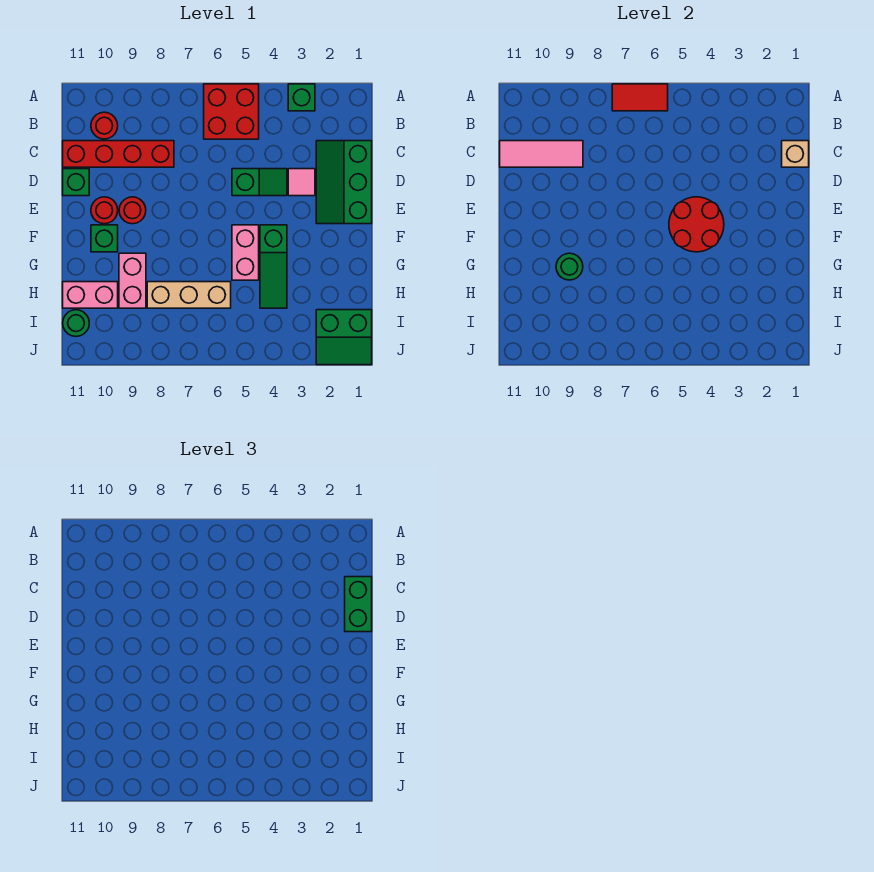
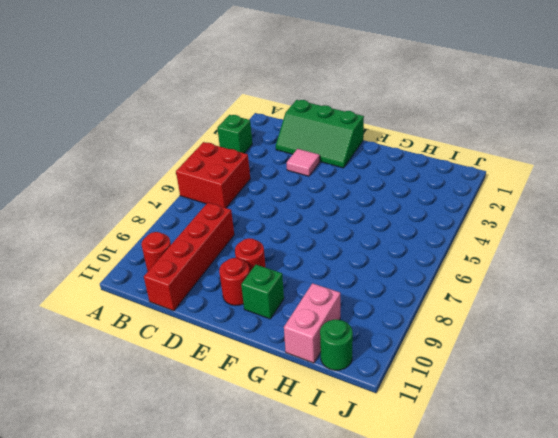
none -> green 1x2 slope [232,169,287,196]
none -> green 1x1 brick [63,169,89,196]
none -> green 1x3 slope [260,225,287,308]

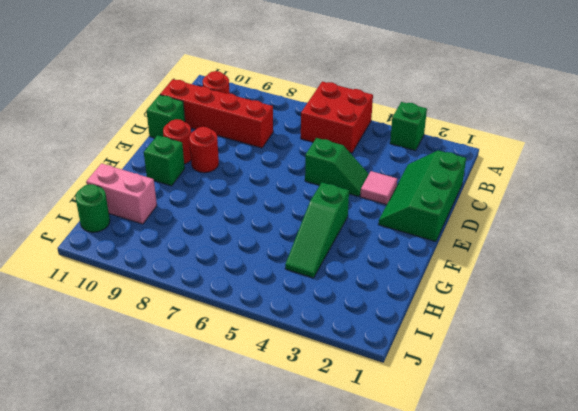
none -> pink 1x2 brick [232,225,259,280]
none -> pink 1x2 brick [119,253,146,308]
none -> tan 1x3 brick [147,282,231,308]

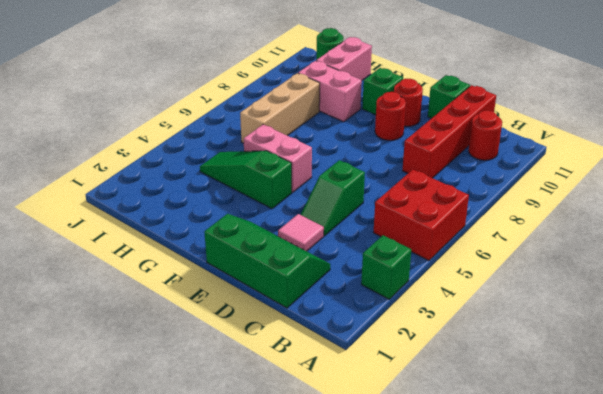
none -> green 2x2 slope [316,310,372,365]
none -> red 1x2 tile [612,84,668,111]
none -> tan 1x1 brick [782,141,809,167]

